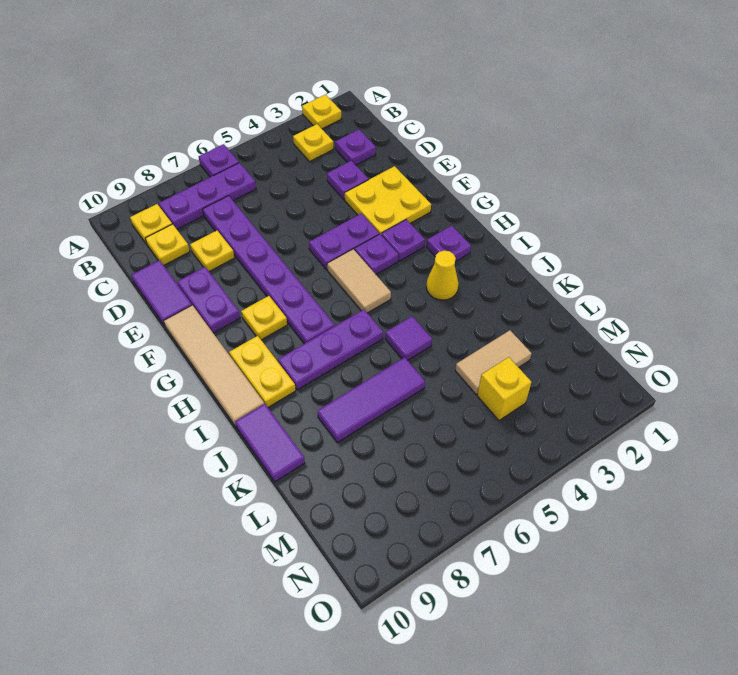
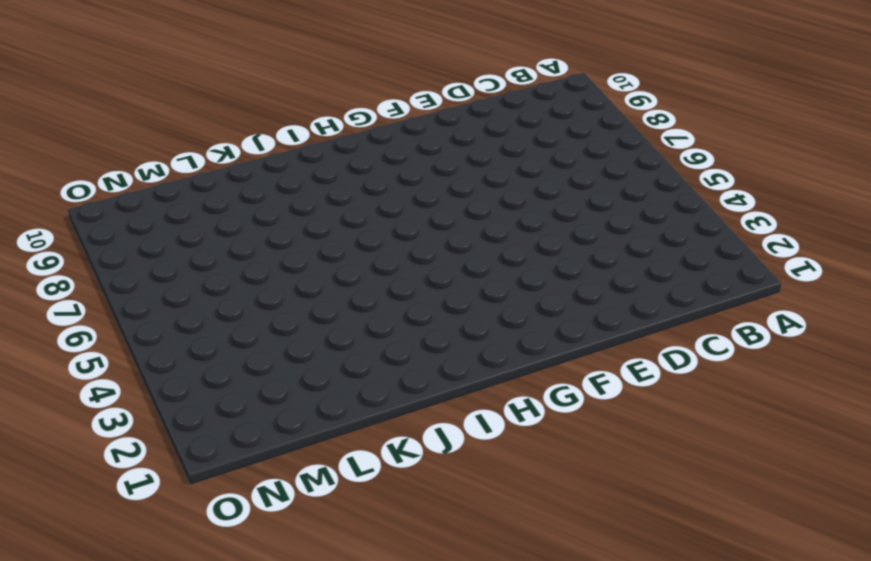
none -> yellow 1x1 plate [302,95,341,129]
none -> purple 1x1 plate [199,144,239,177]
none -> yellow 1x1 plate [293,124,334,162]

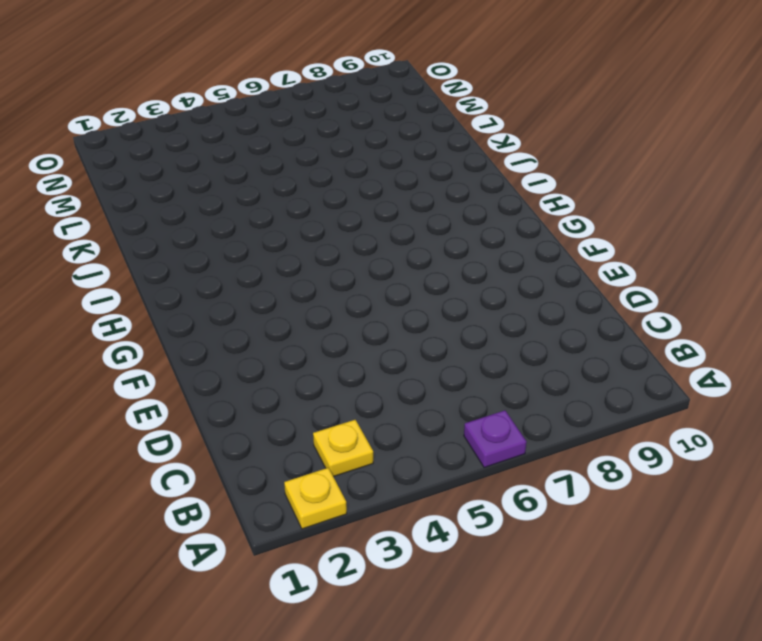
none -> purple 1x3 plate [159,163,256,229]
none -> yellow 1x1 plate [130,204,172,244]
none -> purple 1x1 plate [335,130,376,165]

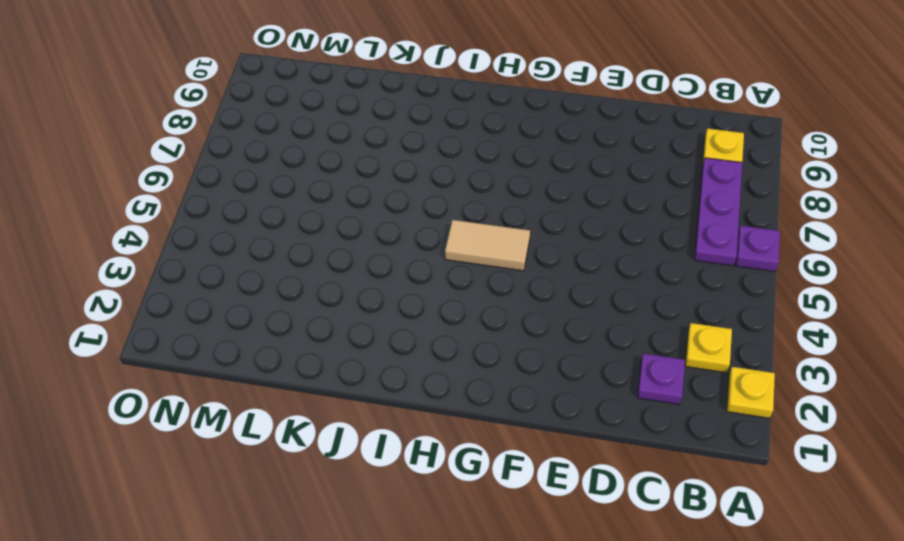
none -> purple 1x6 plate [202,196,335,344]
none -> yellow 1x1 plate [145,224,190,265]
none -> purple 1x1 plate [327,161,368,199]

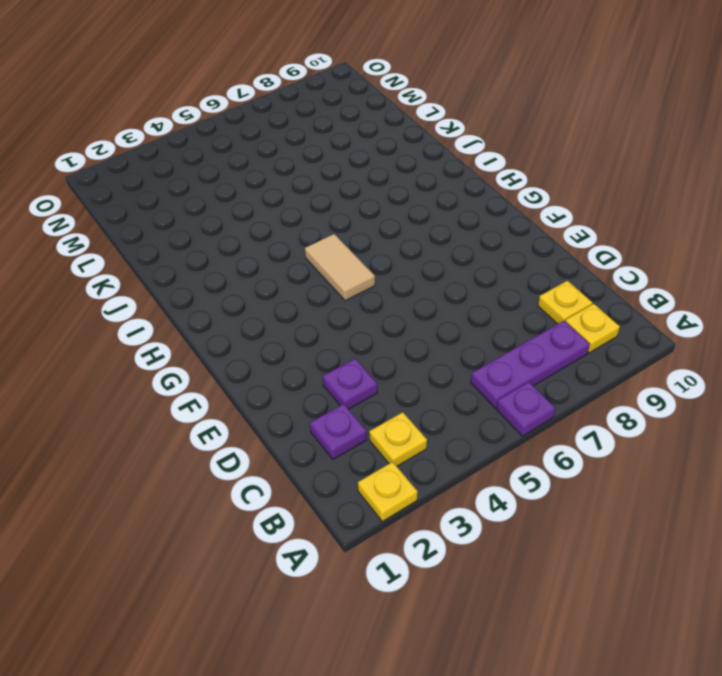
none -> purple 1x6 plate [202,196,335,344]
none -> yellow 1x1 plate [190,231,235,271]
none -> purple 1x2 tile [131,260,192,326]

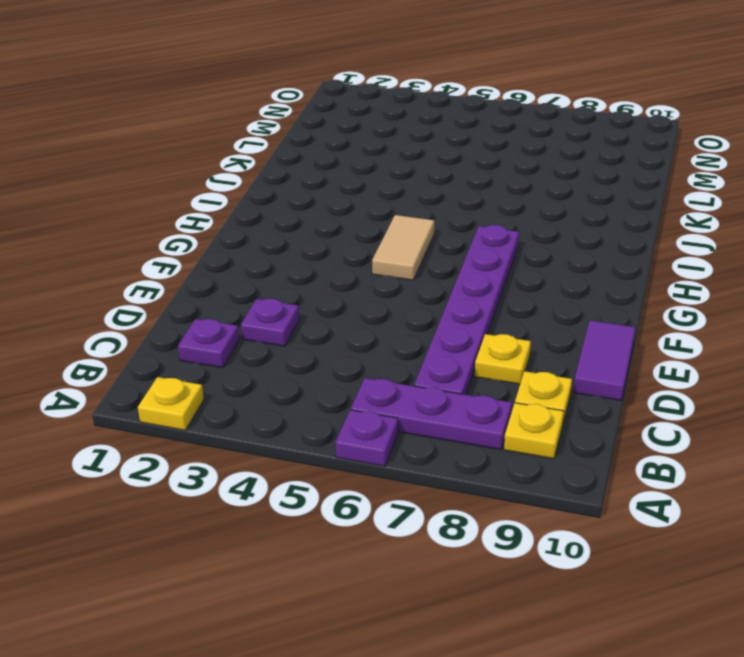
none -> yellow 1x1 plate [293,124,334,162]
none -> yellow 2x2 plate [345,166,431,234]
none -> purple 1x2 plate [177,267,240,333]

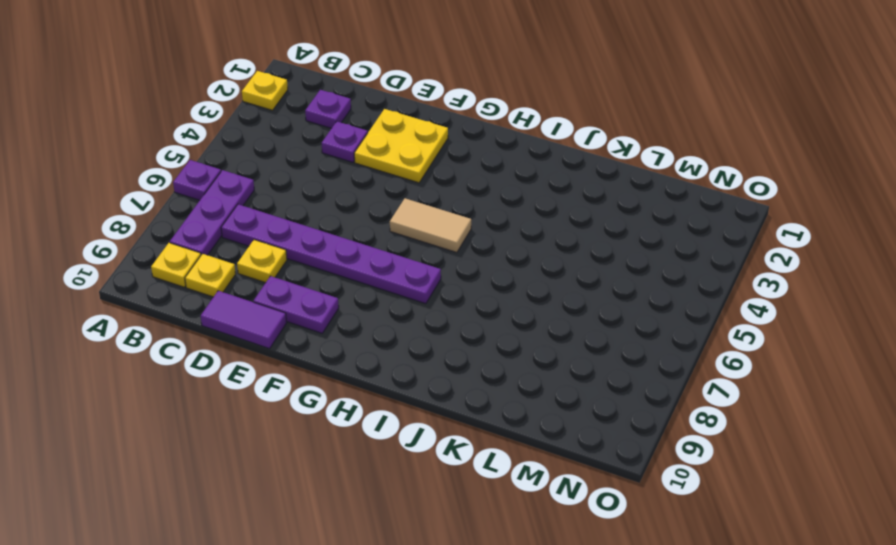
none -> yellow 1x1 plate [293,124,334,162]
none -> purple 1x2 plate [309,213,379,270]
none -> tan 1x4 tile [164,305,264,426]

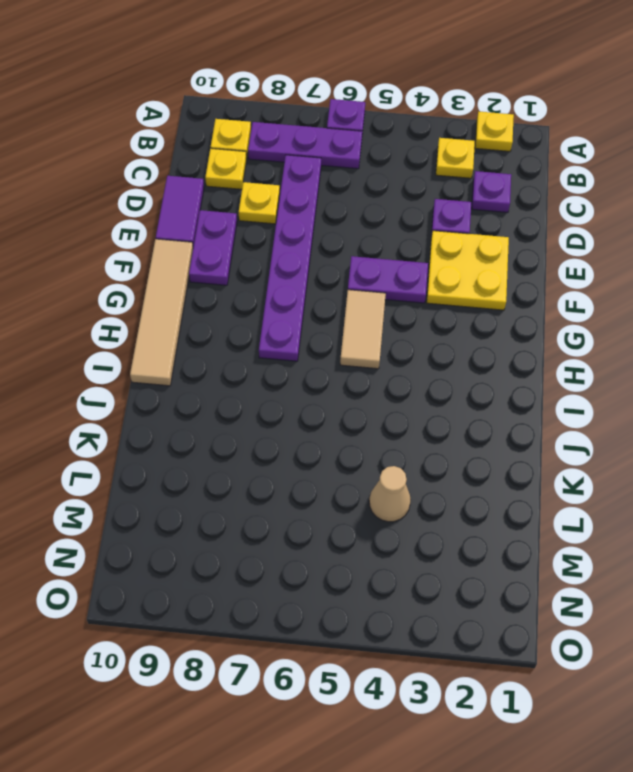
tan 1x1 cone [369,466,411,522] -> tan 1x2 tile [455,330,531,394]
none -> purple 1x1 plate [381,219,425,261]
none -> purple 1x1 plate [355,234,398,274]
none -> yellow 1x1 plate [241,296,287,340]

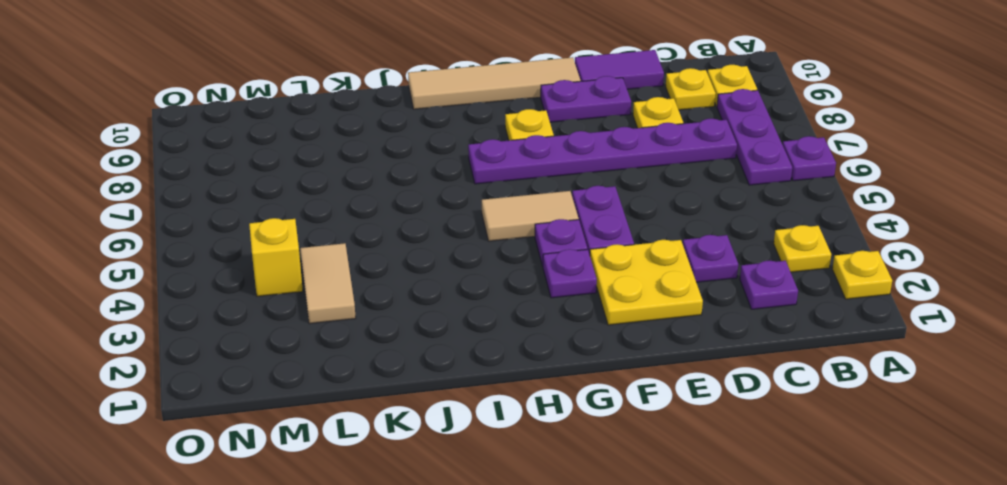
none -> purple 1x1 plate [427,226,471,262]
none -> yellow 1x2 plate [229,336,296,407]
none -> yellow 1x1 cone [426,251,459,300]

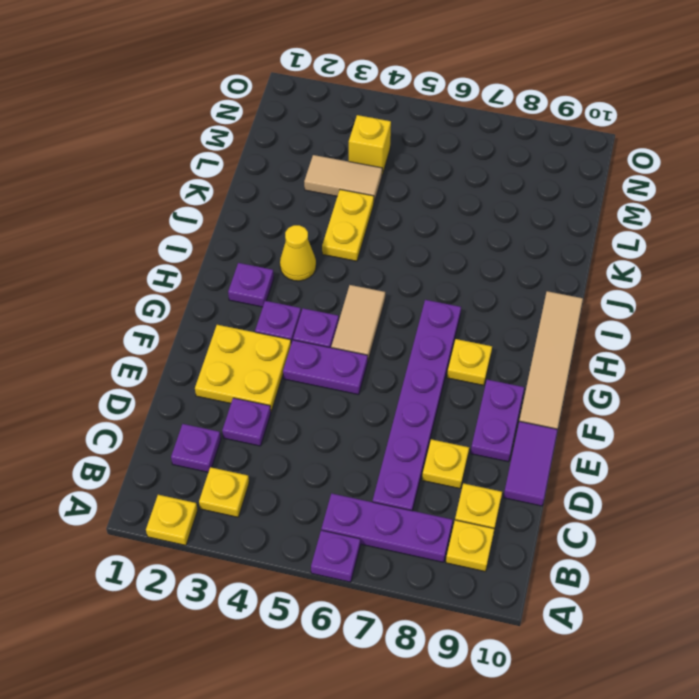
yellow 1x2 plate [322,190,374,261] -> yellow 1x2 plate moved to [229,336,296,407]
none -> purple 1x3 plate [278,309,383,390]
none -> purple 1x1 tile [385,316,432,360]
none -> purple 1x2 tile [235,404,305,482]

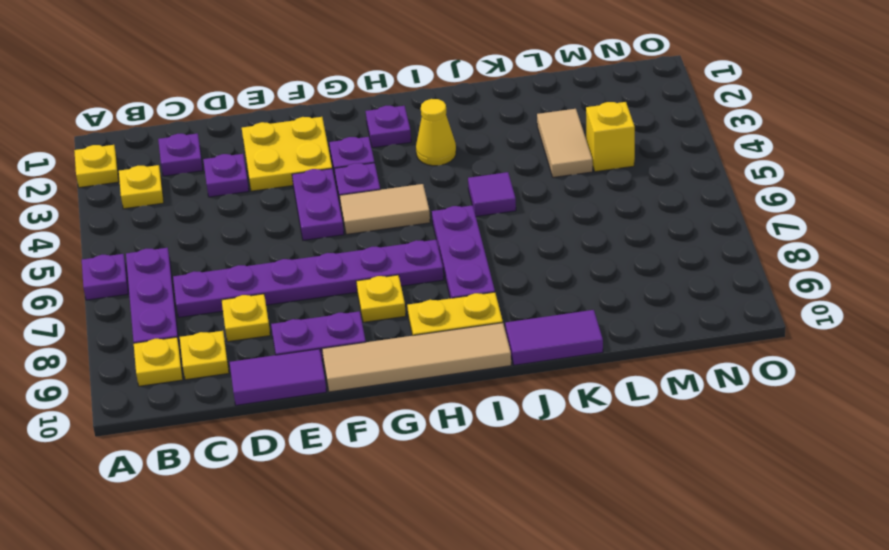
none -> purple 1x3 tile [317,357,425,442]

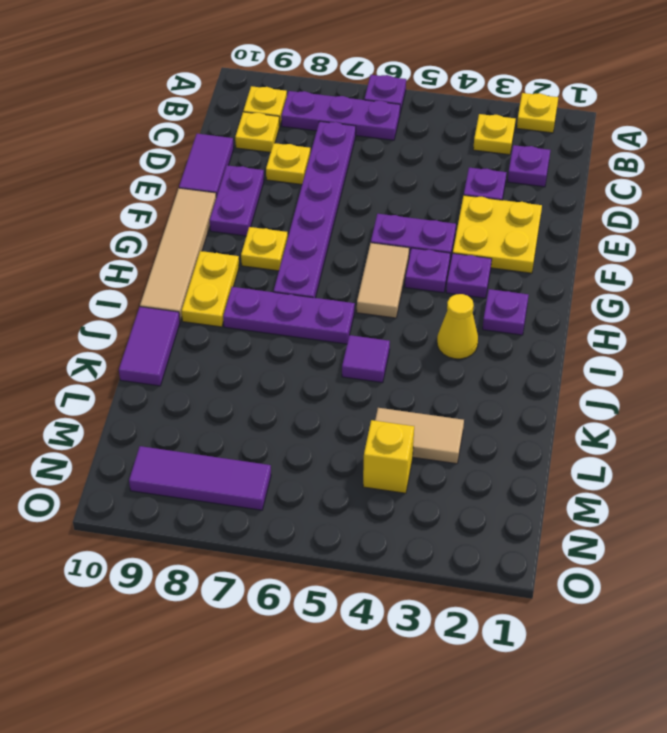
purple 1x3 tile [129,446,271,510] -> purple 1x3 tile moved to [317,357,425,442]

